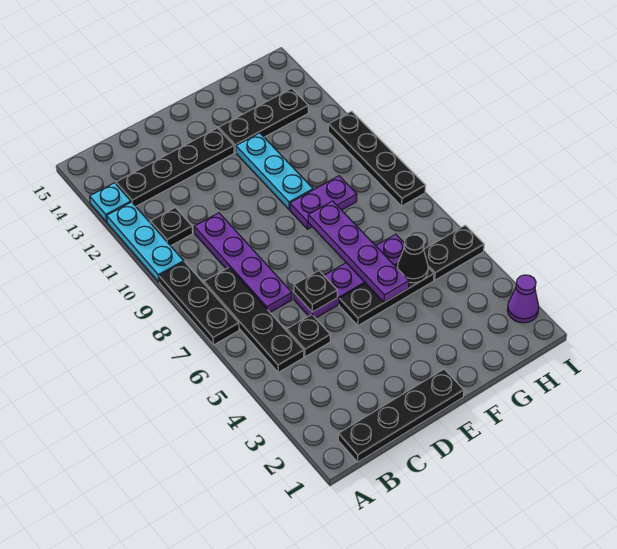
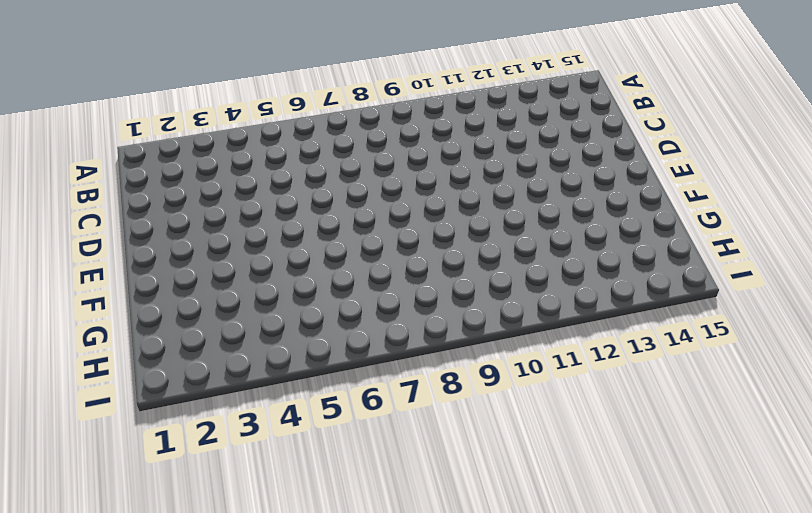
none -> black 1x3 plate [159,262,239,345]
none -> cyan 1x3 plate [107,202,184,282]
none -> cyan 1x1 plate [90,183,131,222]

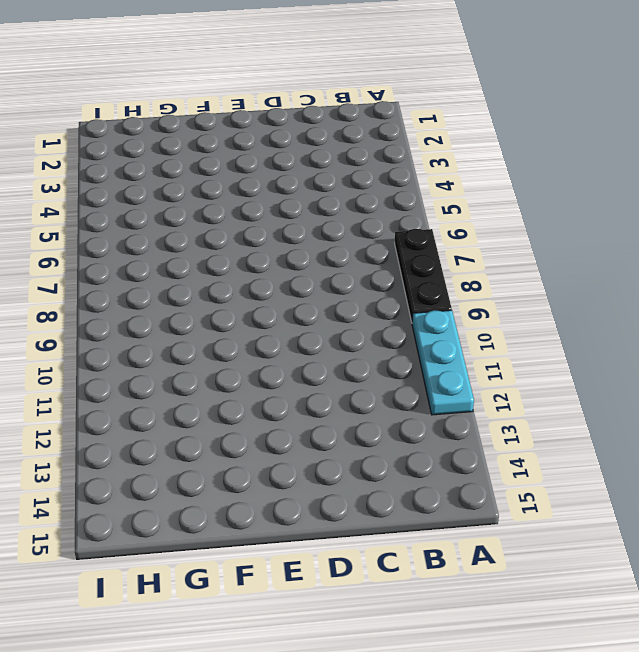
none -> cyan 1x1 plate [90,183,131,222]
none -> black 1x4 plate [338,369,464,462]
none -> black 1x4 plate [204,268,304,372]

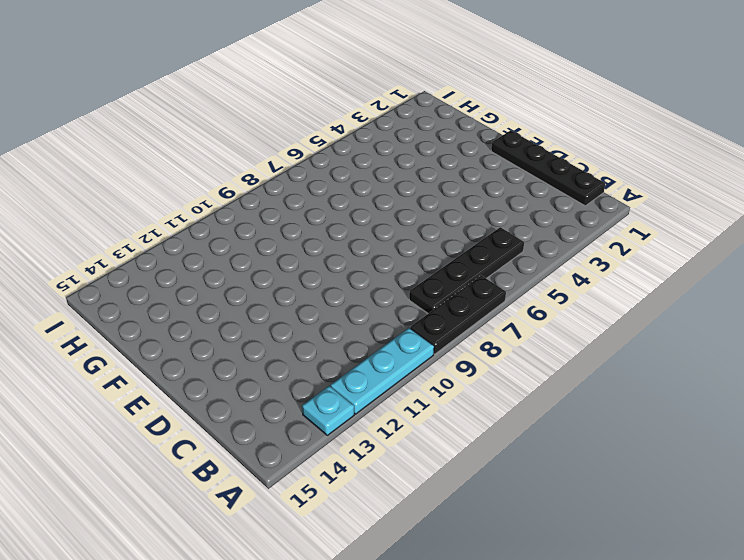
none -> black 1x1 plate [150,208,193,246]
none -> black 1x4 plate [116,128,234,206]
none -> black 1x1 plate [287,315,330,357]

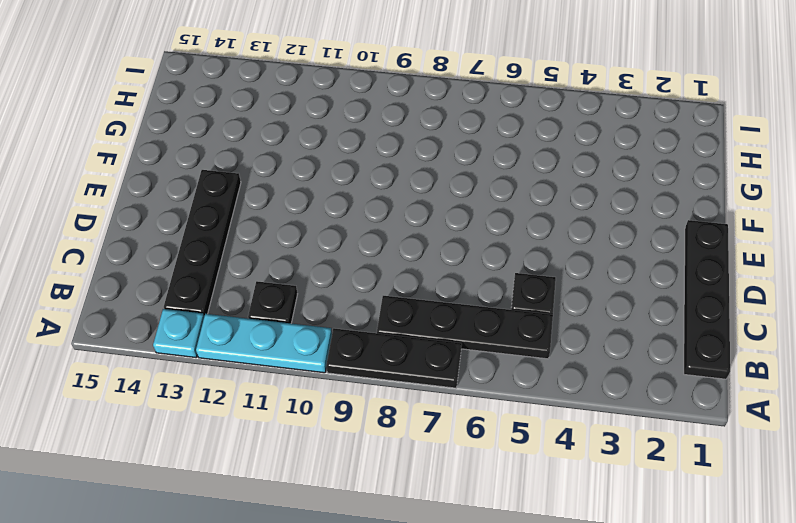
none -> purple 1x4 plate [194,213,292,312]
none -> purple 1x4 plate [294,234,405,318]
none -> black 1x3 plate [339,265,434,325]

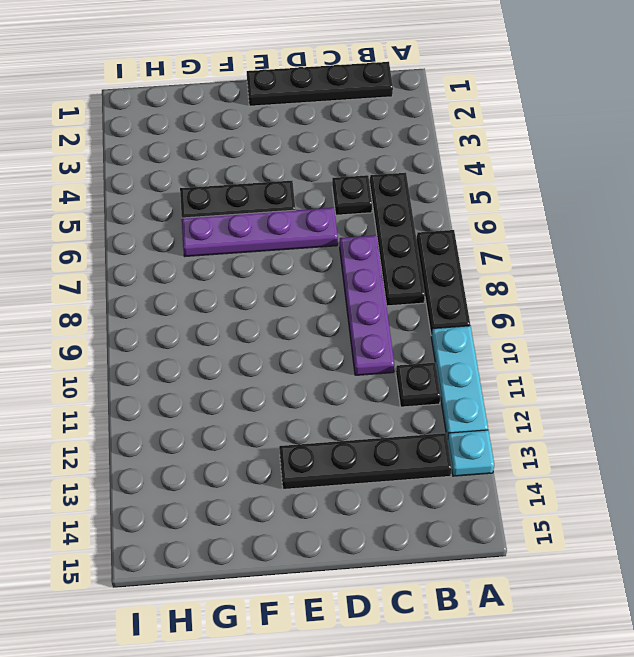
none -> purple 1x2 plate [290,176,357,229]
none -> cyan 1x3 plate [236,133,313,210]
none -> black 1x3 plate [219,88,308,153]

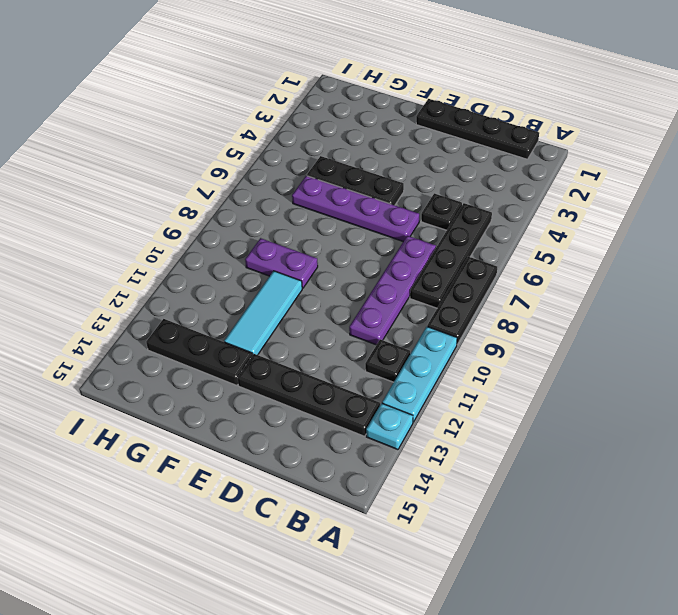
cyan 1x3 tile [224,271,302,355] -> cyan 1x3 plate [236,133,313,210]
none -> black 1x2 plate [424,225,484,280]
none -> purple 1x1 cone [507,275,539,323]
none -> black 1x4 plate [328,111,426,206]

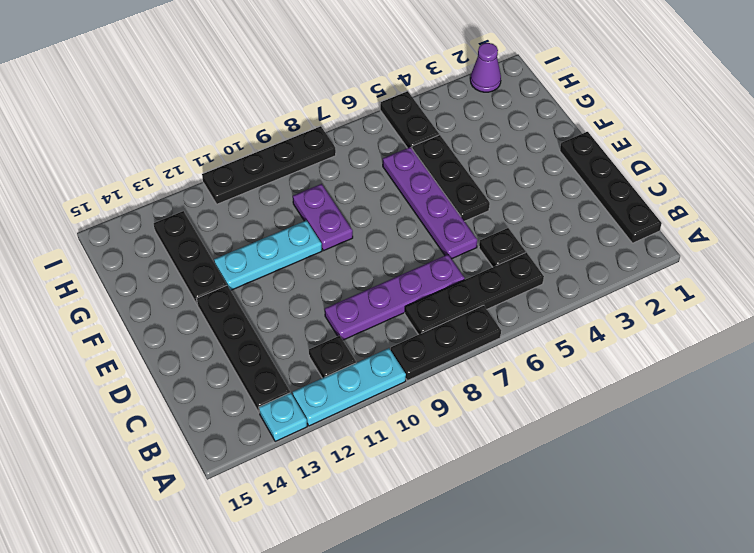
none -> black 1x1 plate [294,271,337,312]
none -> purple 1x4 plate [308,201,409,303]
none -> black 1x1 cone [397,235,428,283]

